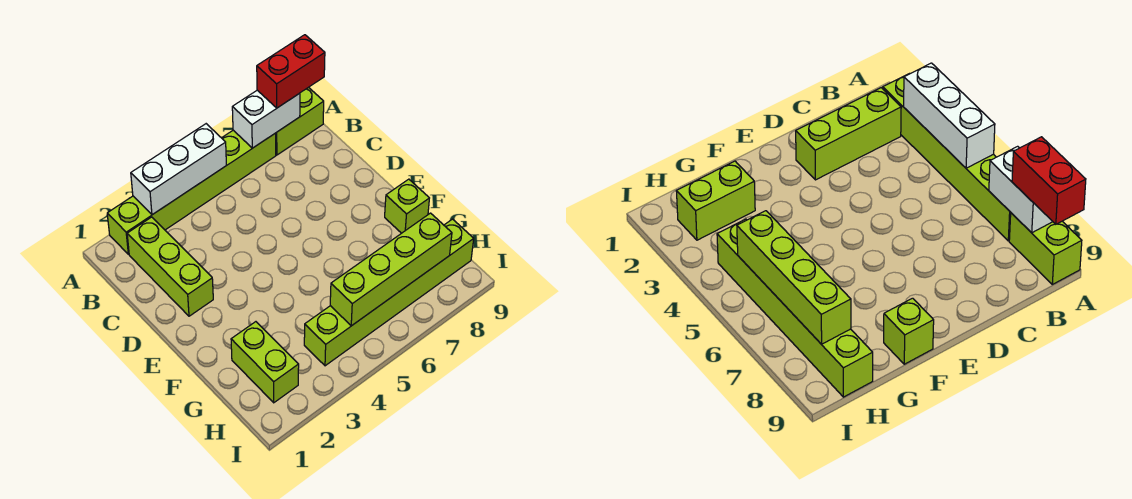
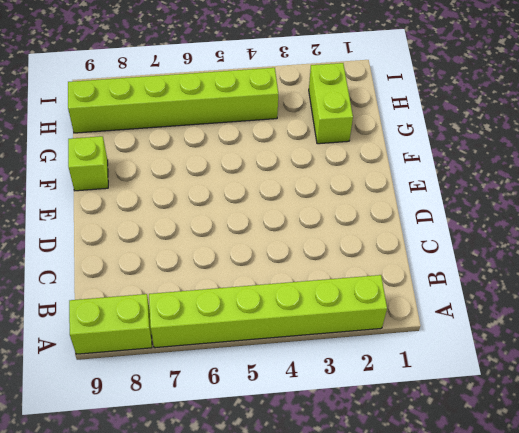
none -> lime 1x3 brick [127,217,213,316]
none -> white 1x3 brick [131,124,226,215]

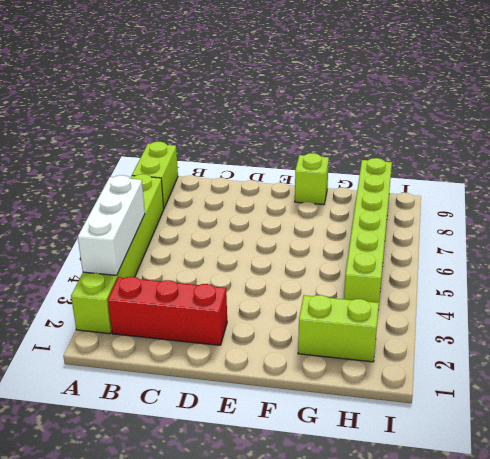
red 1x3 brick [108,277,227,345] -> lime 1x3 brick [127,217,213,316]
none -> white 1x2 brick [232,90,300,148]
none -> lime 1x4 brick [330,213,452,326]

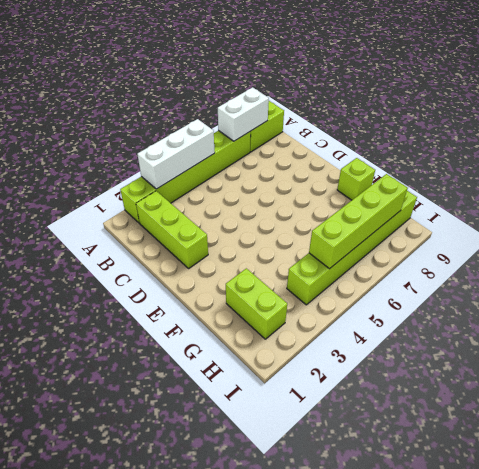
none -> red 1x2 brick [257,35,325,108]

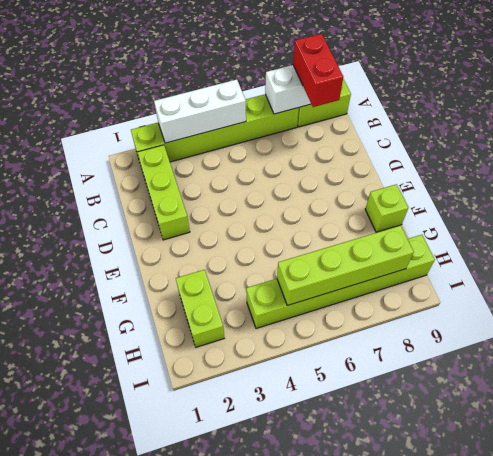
red 1x2 brick [293,34,343,107] -> red 1x2 brick turned to [257,35,325,108]

